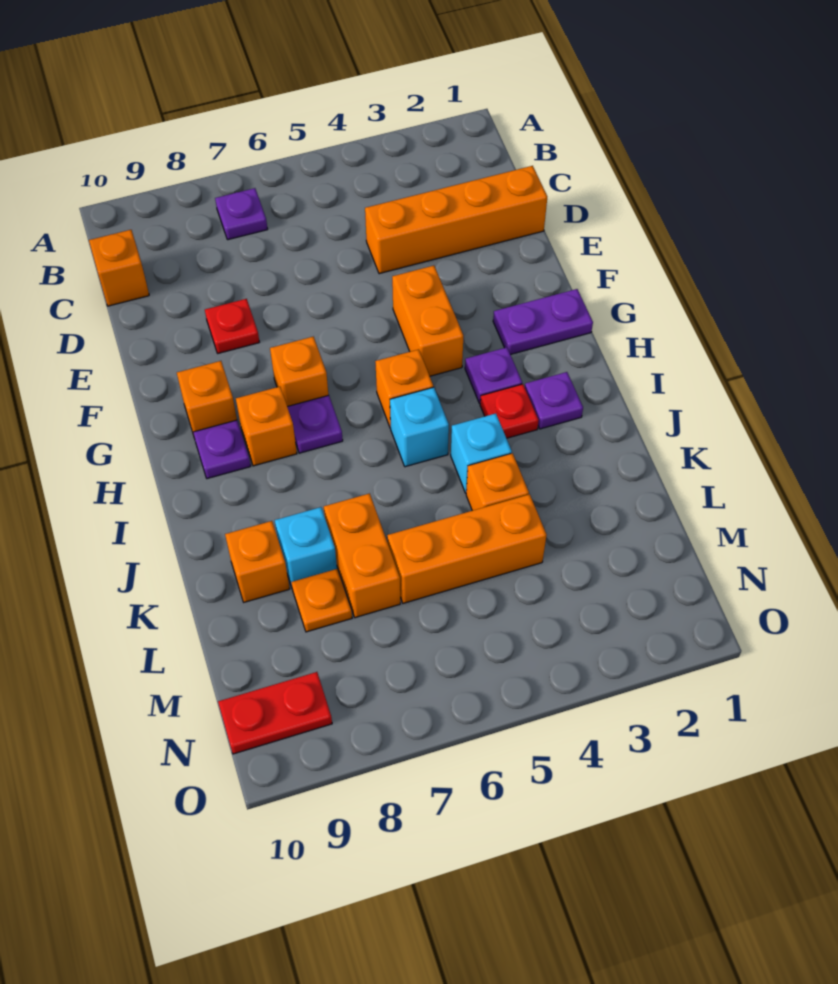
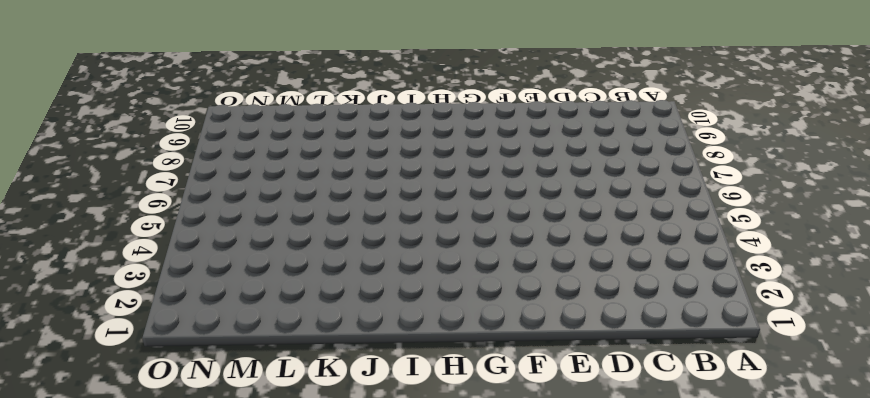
none -> purple 1x1 plate [215,188,268,240]
none -> orange 1x1 brick [89,230,149,306]
none -> orange 1x4 brick [365,166,547,274]

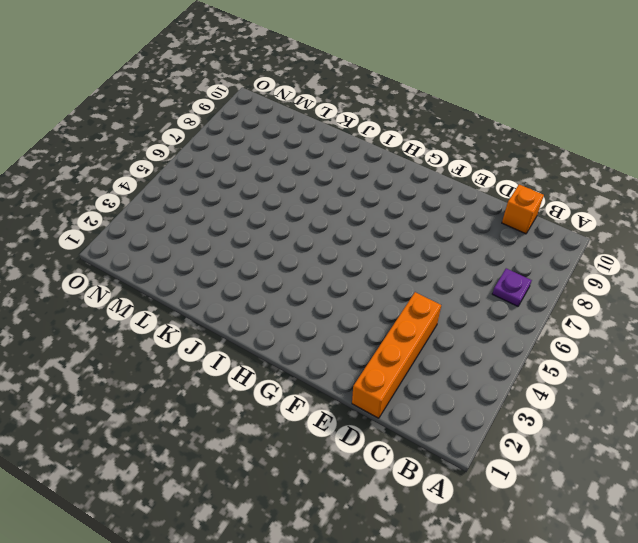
none -> red 1x1 plate [205,299,259,353]
none -> orange 1x2 brick [392,266,463,376]
none -> purple 1x2 plate [493,289,593,354]

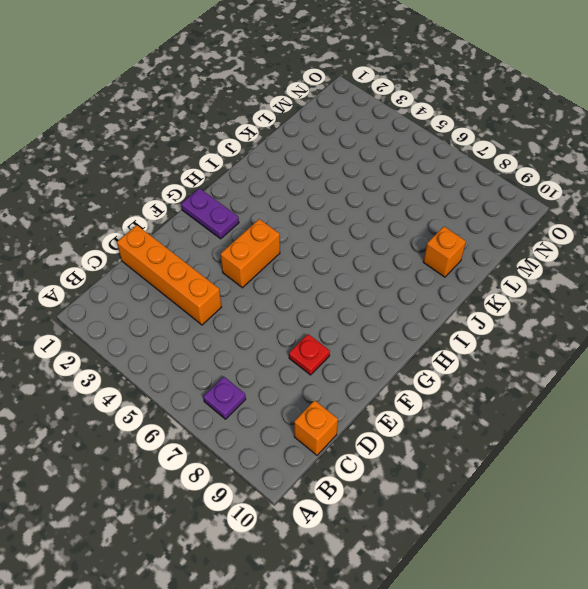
none -> orange 1x1 brick [270,337,328,407]
none -> orange 1x1 brick [177,361,237,435]
none -> purple 1x1 plate [465,347,522,404]

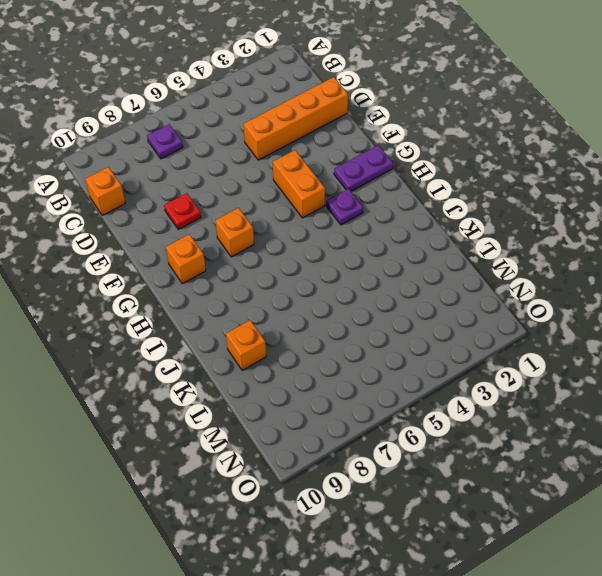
none -> orange 1x1 brick [375,349,433,428]
none -> purple 1x1 plate [288,395,343,453]
none -> orange 1x1 brick [236,387,297,466]

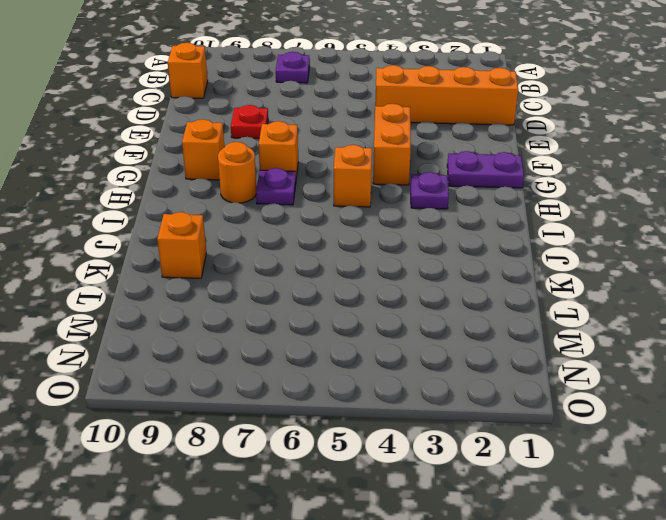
orange 1x1 round brick [218,142,257,203] -> orange 1x1 brick [236,387,297,466]
none -> purple 1x1 plate [193,420,251,479]
none -> purple 1x1 plate [525,372,583,429]
none -> red 1x1 plate [480,384,539,438]

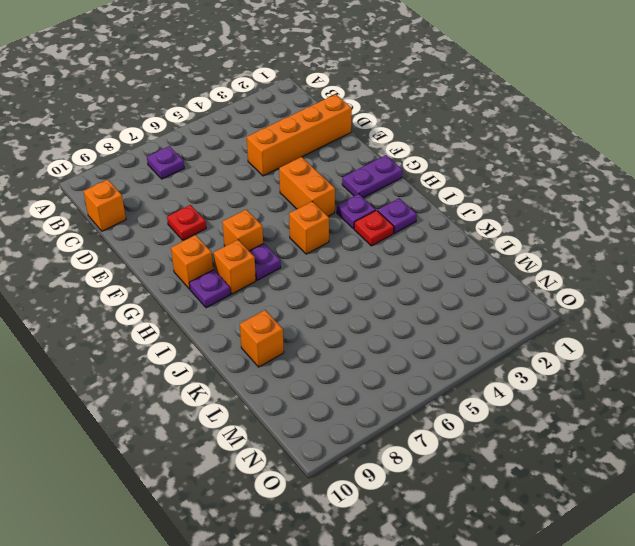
none -> cyan 1x1 brick [390,387,449,467]
none -> cyan 1x1 brick [451,414,512,493]
none -> orange 1x1 brick [466,453,529,511]

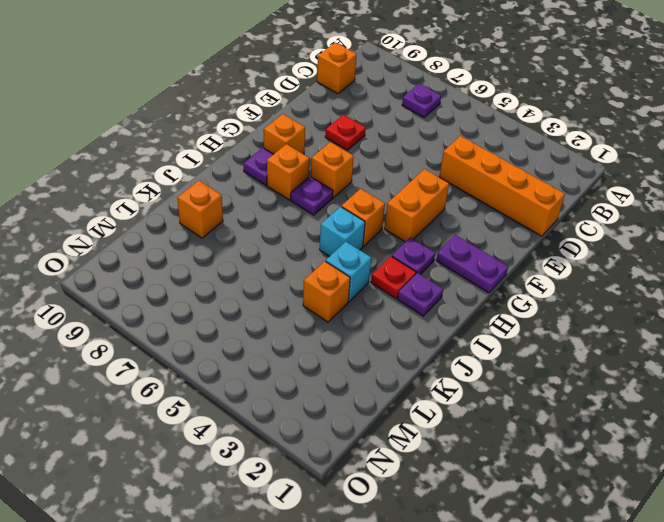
none -> orange 1x2 brick [324,493,400,618]
none -> cyan 1x1 brick [275,507,337,587]
none -> orange 1x3 brick [387,494,546,603]

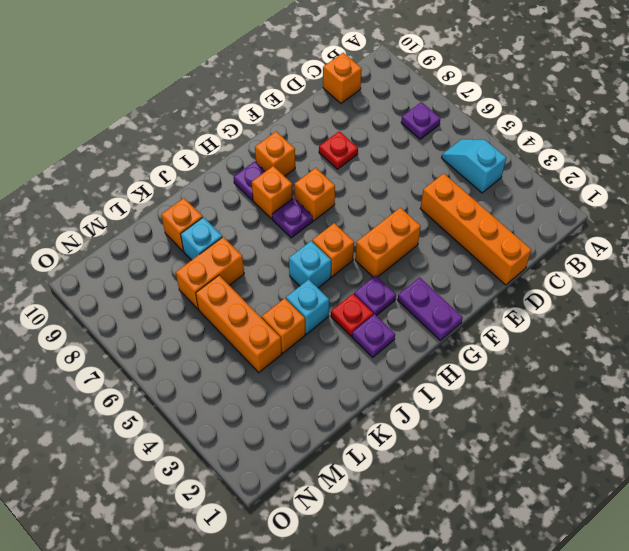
cyan 1x2 slope [442,139,506,193] -> none
none -> orange 1x1 plate [291,569,352,632]
none -> red 1x2 plate [218,672,332,754]

